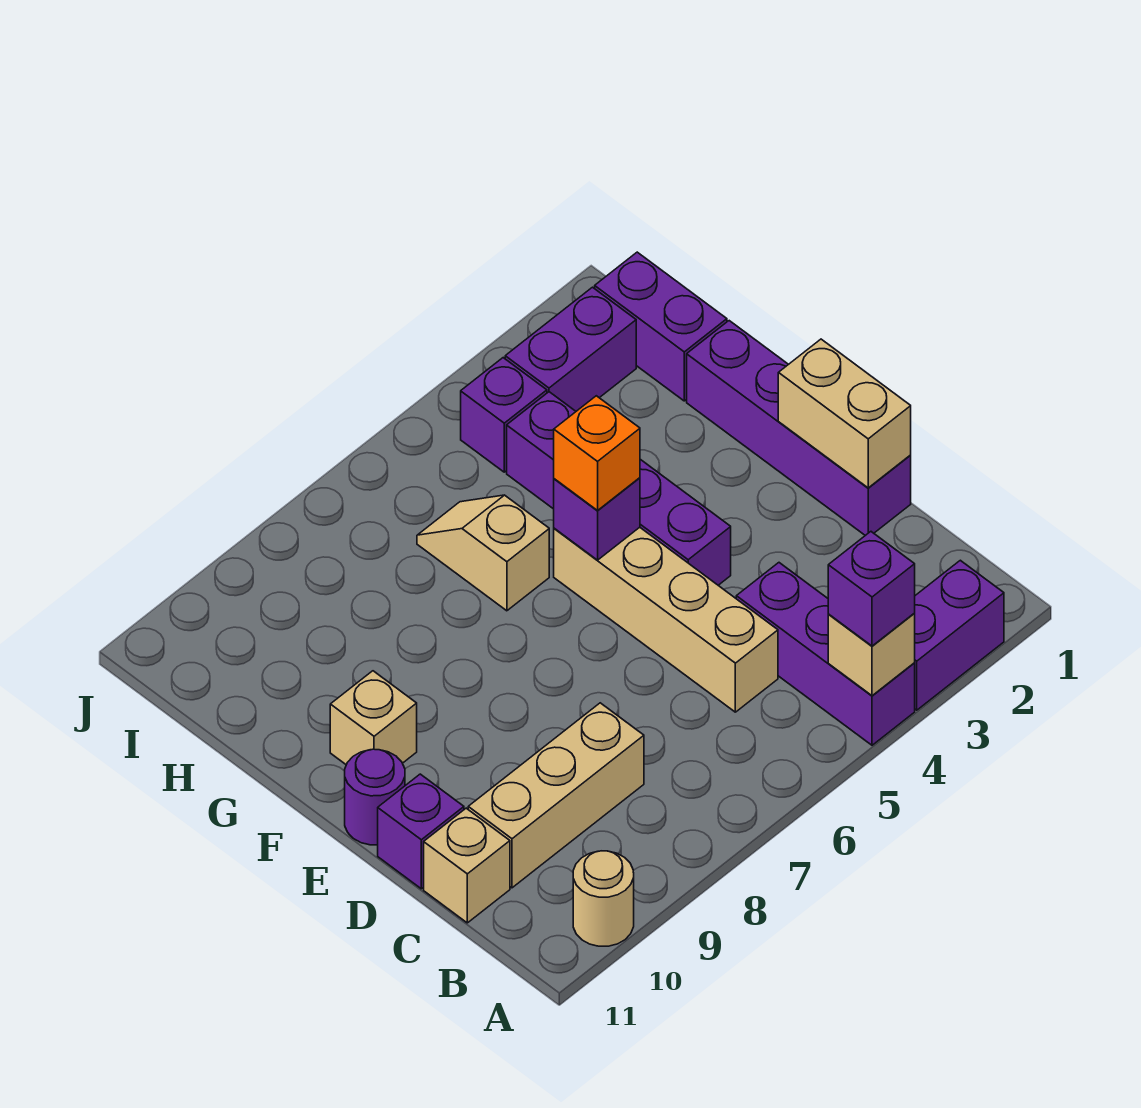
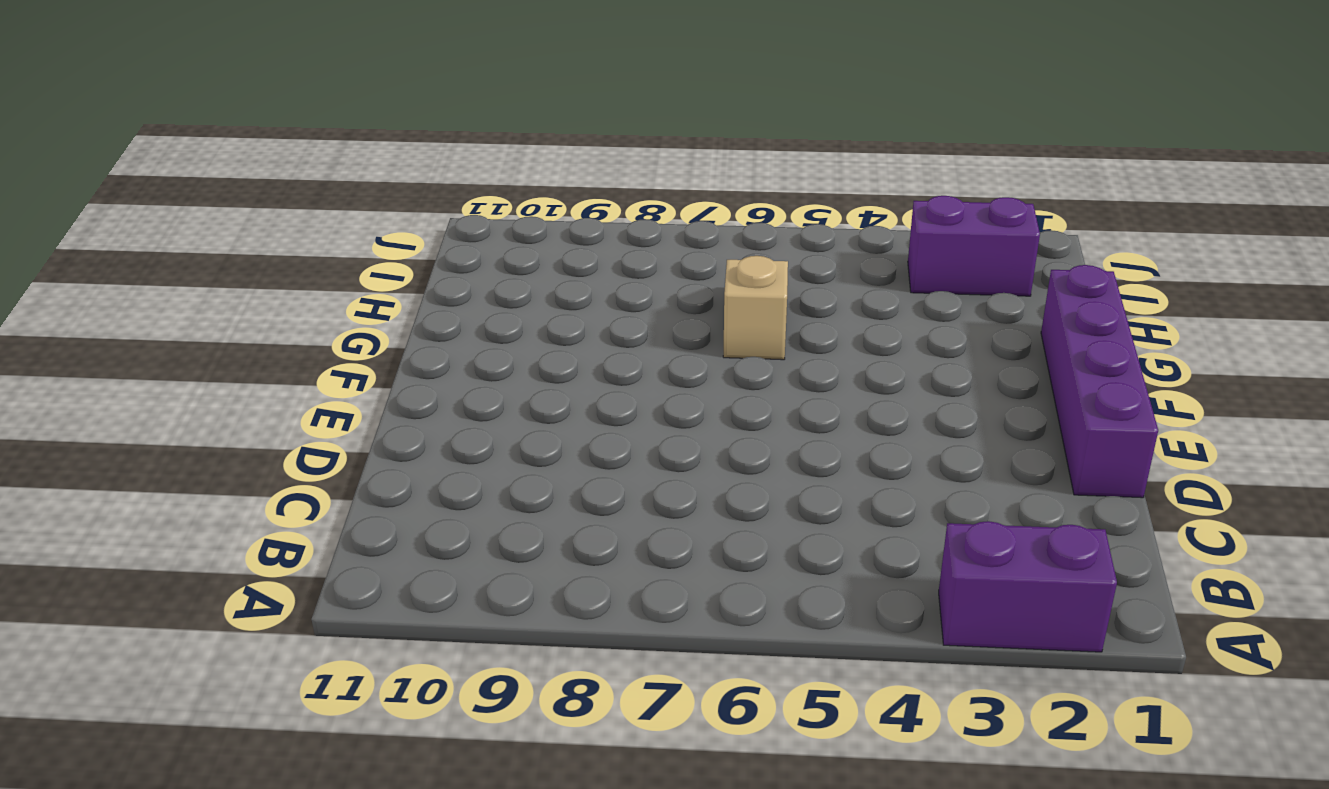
none -> purple 1x3 brick [736,563,915,745]
none -> tan 1x1 round brick [573,851,634,946]
none -> tan 1x4 brick [554,527,778,712]

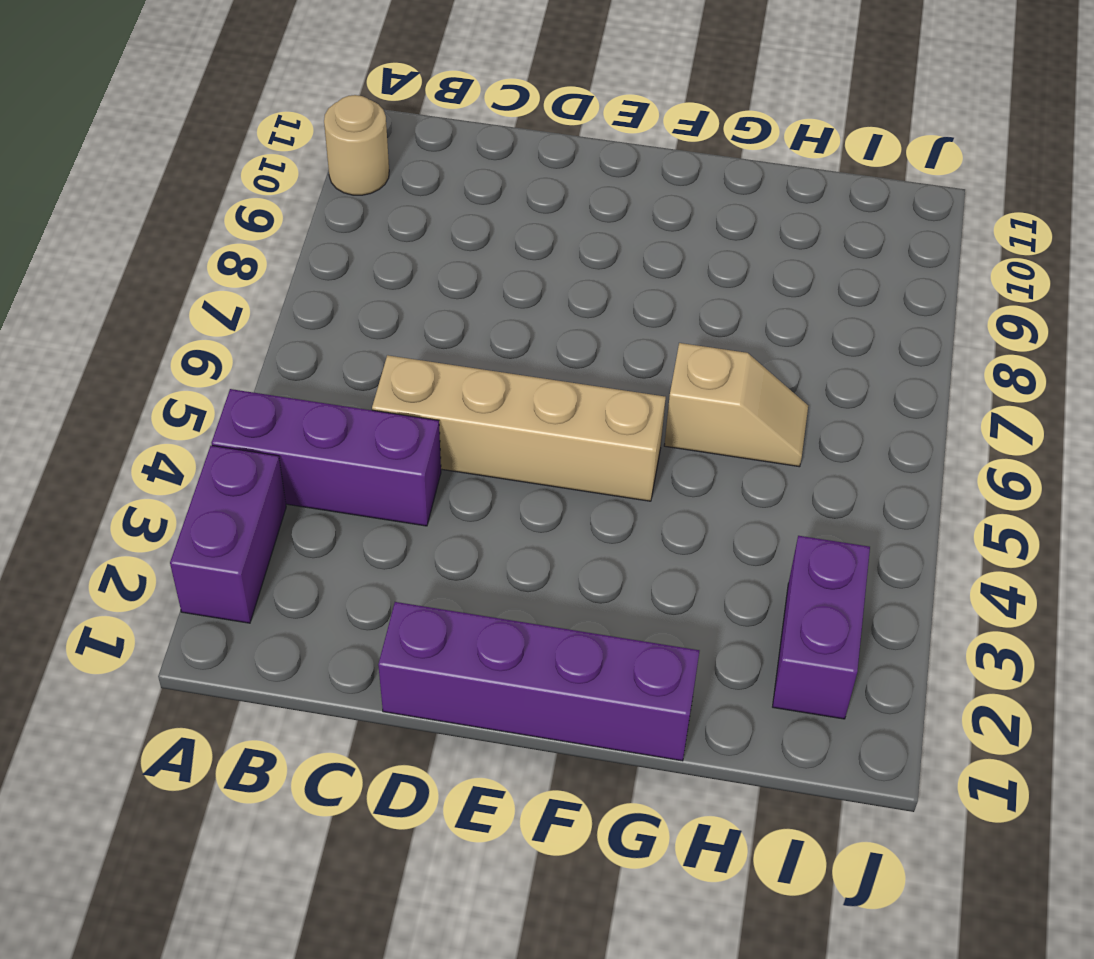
none -> tan 1x3 brick [468,703,644,888]
none -> tan 1x1 brick [424,808,510,923]
none -> purple 1x1 brick [378,774,464,889]

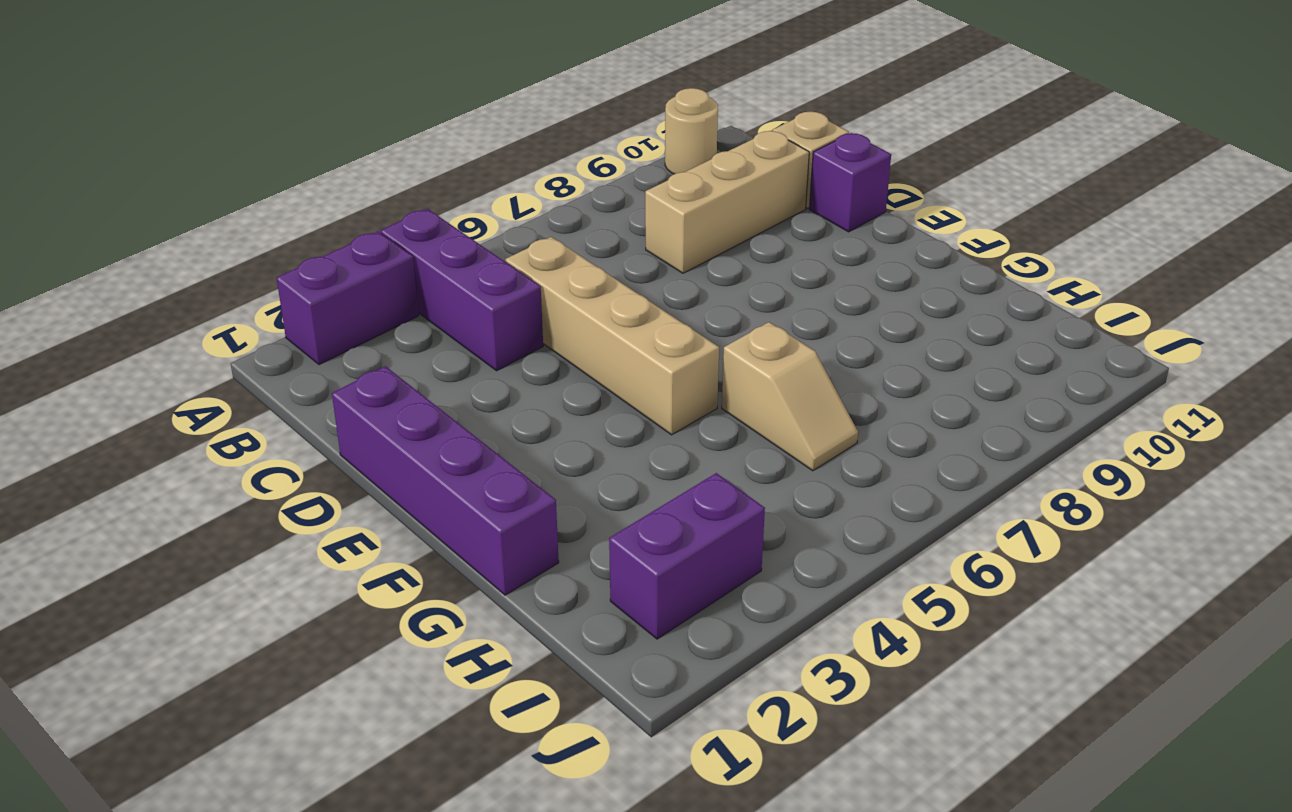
none -> purple 1x4 brick [507,392,731,585]
none -> purple 1x1 round brick [345,749,405,845]
none -> tan 1x1 brick [330,671,417,765]

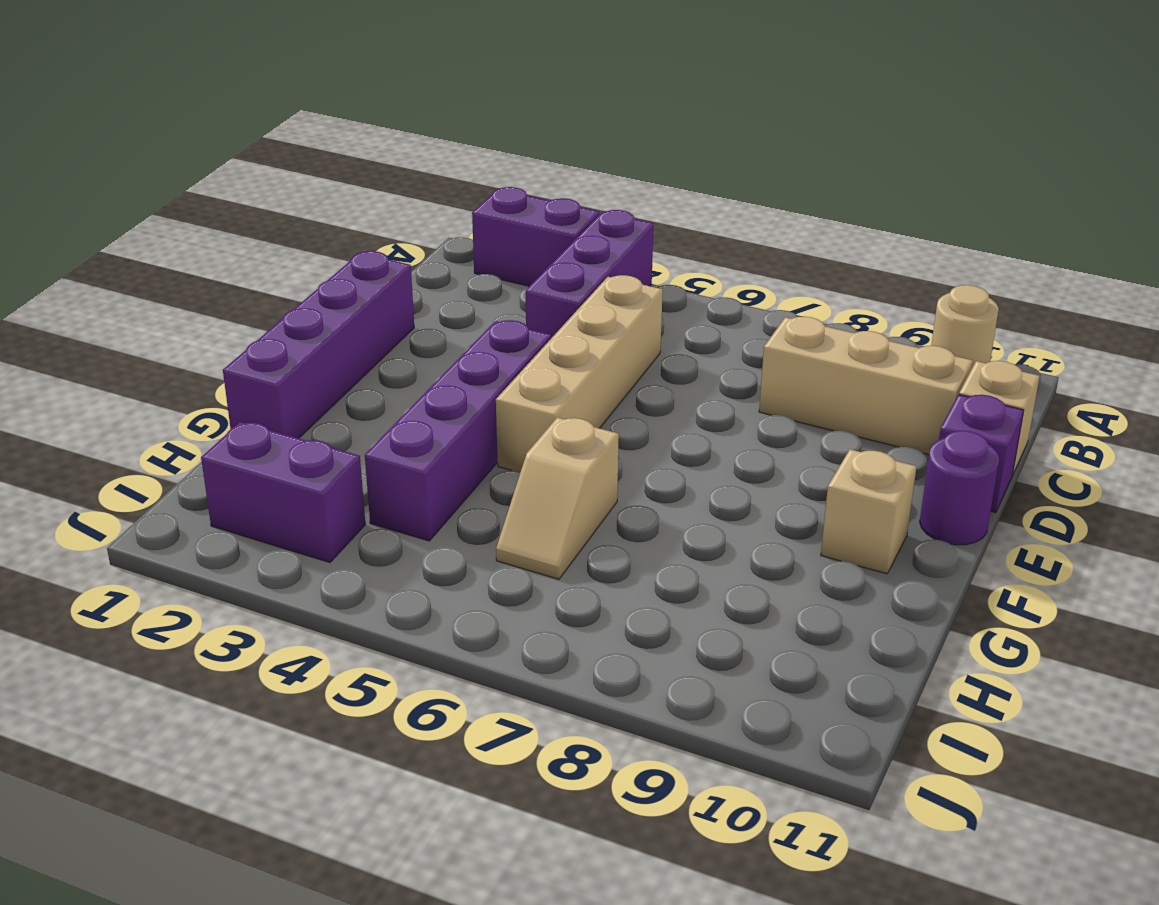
none -> purple 1x2 brick [595,252,727,401]
none -> purple 1x1 brick [461,358,547,472]
none -> tan 1x1 brick [828,614,915,696]

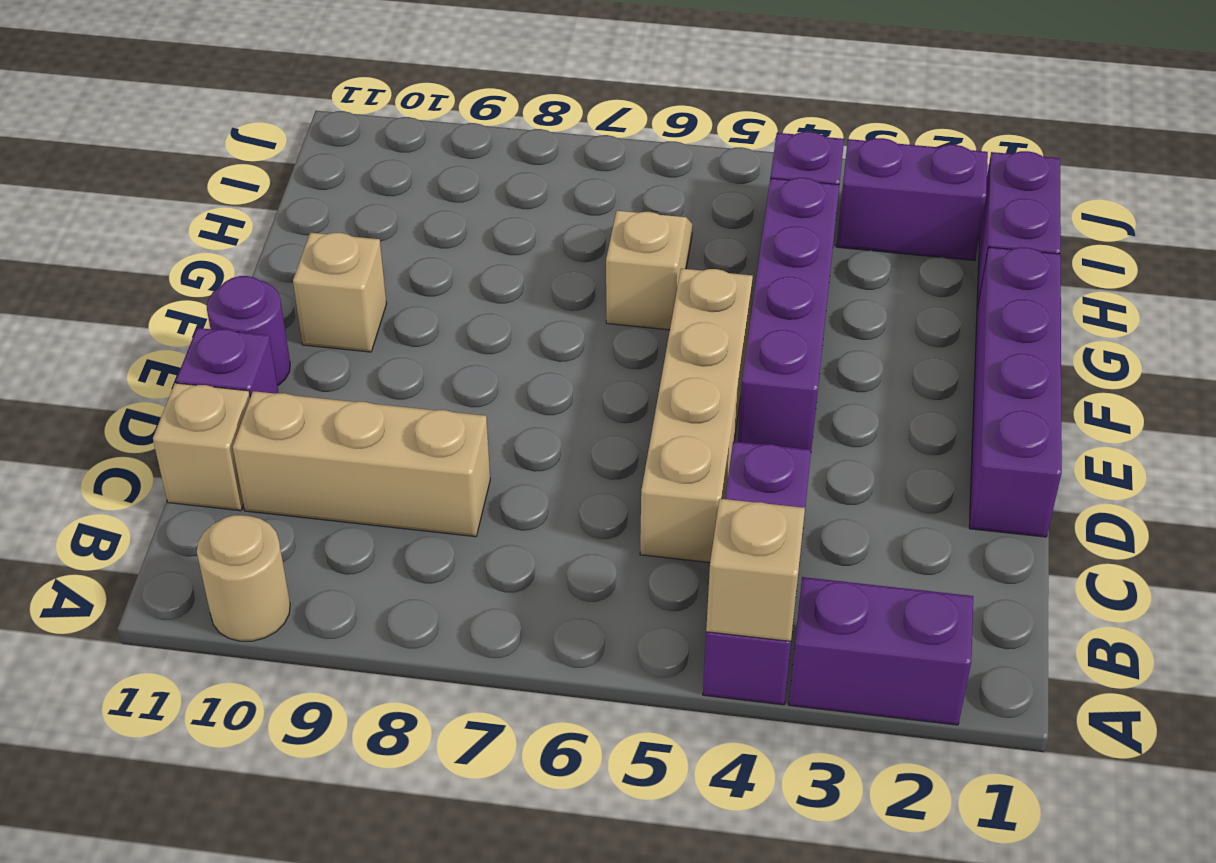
none -> tan 1x2 brick [778,339,911,488]
none -> purple 1x1 brick [554,478,640,560]
none -> purple 1x1 brick [828,532,915,646]

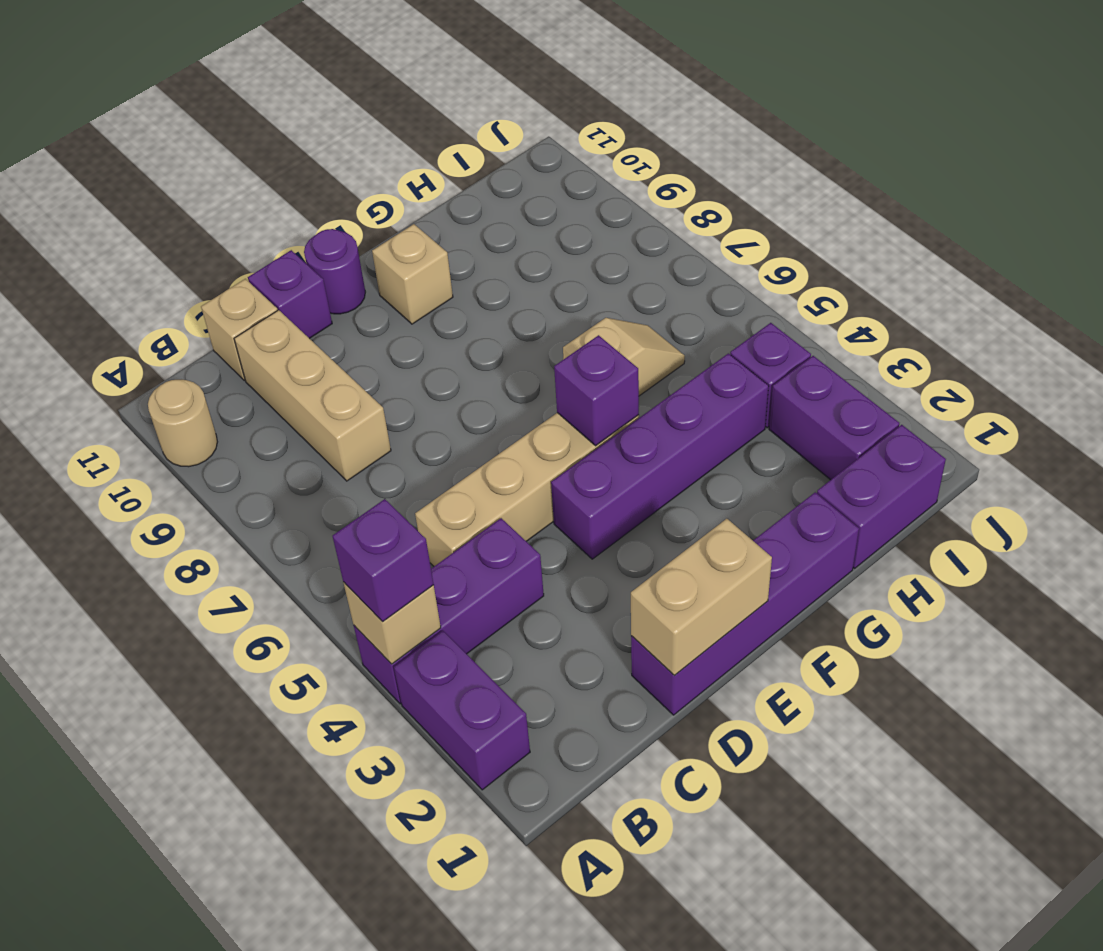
none -> orange 1x1 brick [554,396,640,510]

